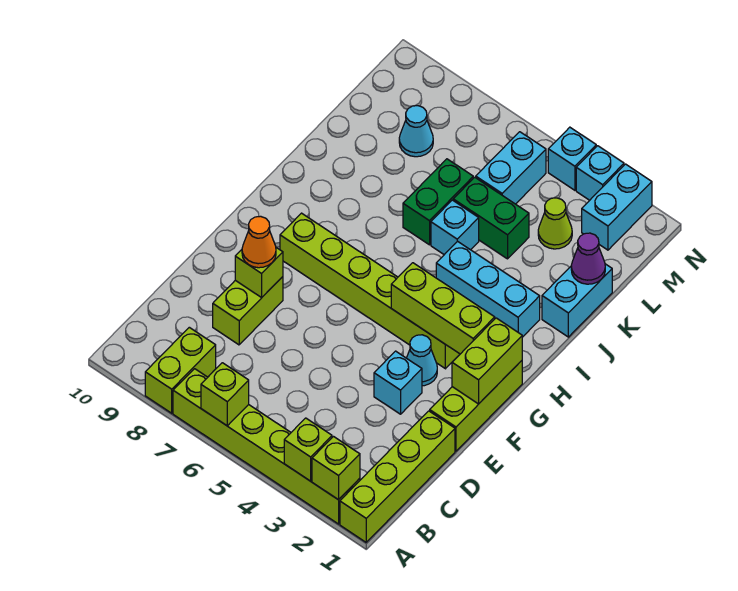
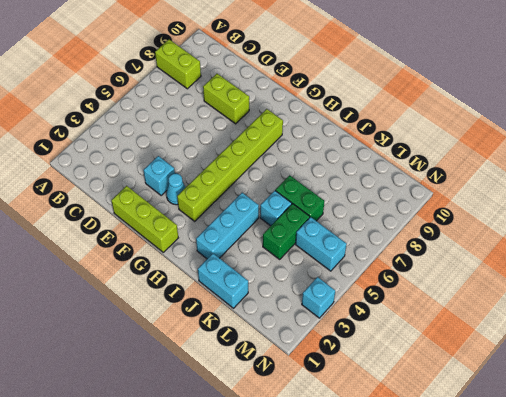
none -> lime 1x4 brick [340,411,455,542]
none -> lime 1x6 brick [173,369,360,524]
none -> lime 1x1 cone [538,198,572,249]

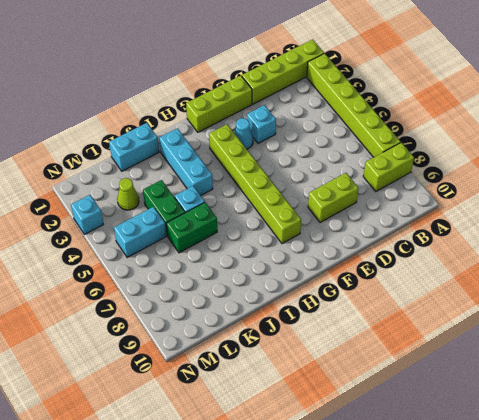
none -> cyan 1x1 cone [399,106,433,157]
none -> cyan 1x2 brick [582,164,652,250]
none -> cyan 1x1 brick [548,127,596,190]

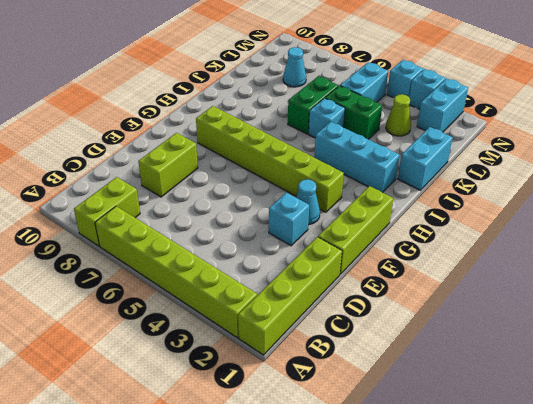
none -> lime 1x1 brick [312,437,360,500]
none -> lime 1x1 brick [284,418,332,481]
none -> lime 1x1 brick [201,363,249,426]

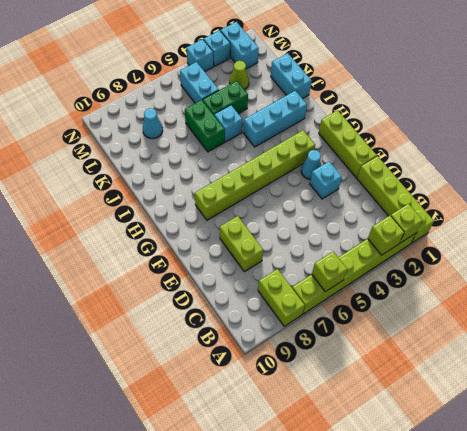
none -> lime 1x1 brick [235,248,283,298]
none -> lime 1x2 brick [452,318,522,404]
none -> lime 1x3 brick [391,263,495,354]

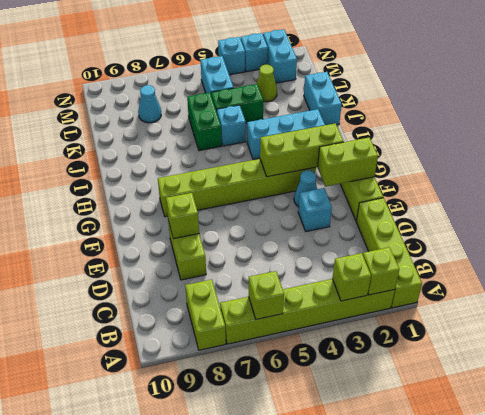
lime 1x2 brick [318,138,378,186] -> lime 1x2 brick turned to [452,318,522,404]
none -> purple 1x1 cone [571,233,605,284]
none -> orange 1x1 cone [242,216,276,268]

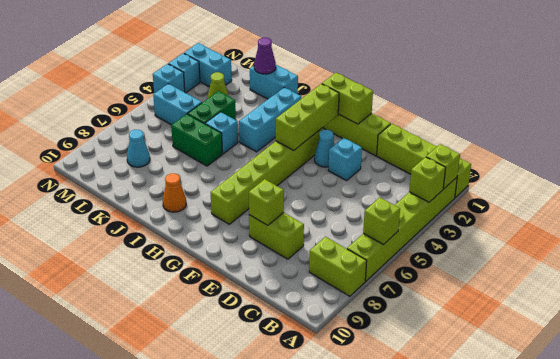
orange 1x1 cone [163,173,186,212] -> orange 1x1 cone moved to [242,216,276,268]

